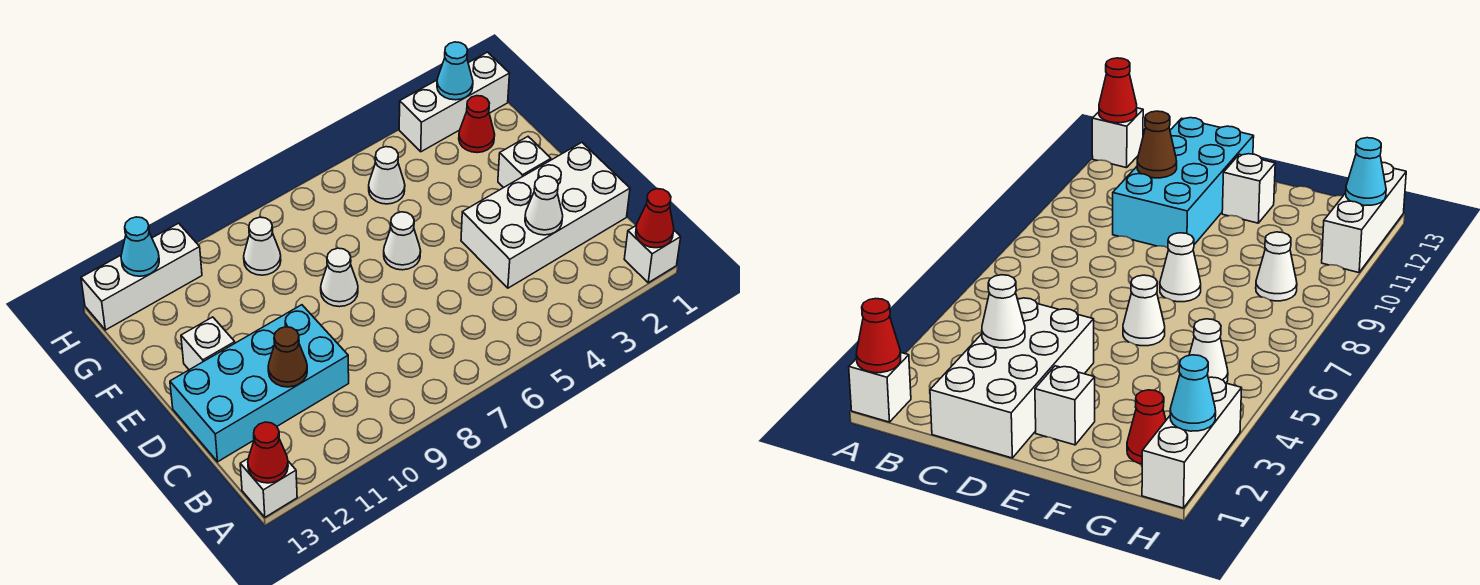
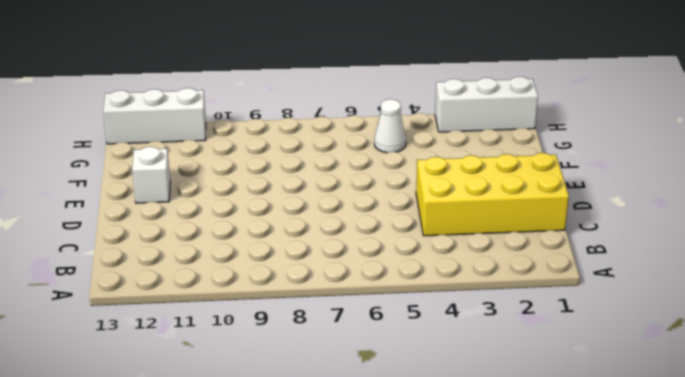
yellow 2x4 brick [416,153,569,236] -> white 2x4 brick [461,143,630,288]
none -> white 1x1 brick [624,225,681,283]
none -> white 1x1 brick [240,459,297,517]
none -> cyan 2x4 brick [170,305,349,462]

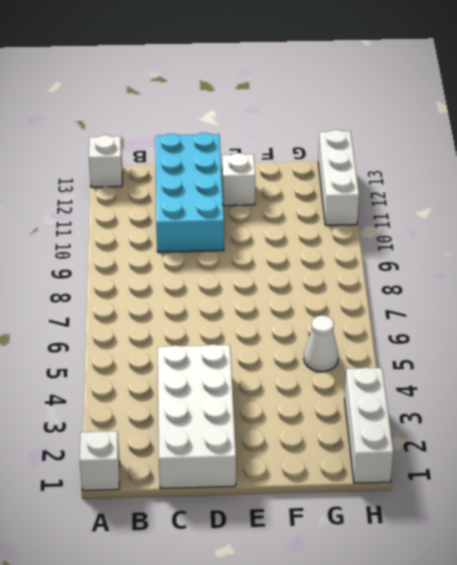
none -> white 1x1 brick [498,137,551,188]
none -> white 1x1 cone [384,212,421,270]
none -> white 1x1 cone [321,248,358,307]

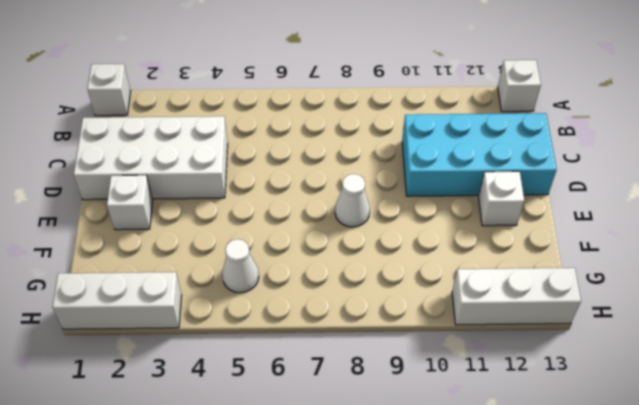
none -> white 1x1 cone [384,212,421,270]
none -> red 1x1 cone [459,96,495,153]
none -> white 1x1 cone [244,217,281,275]

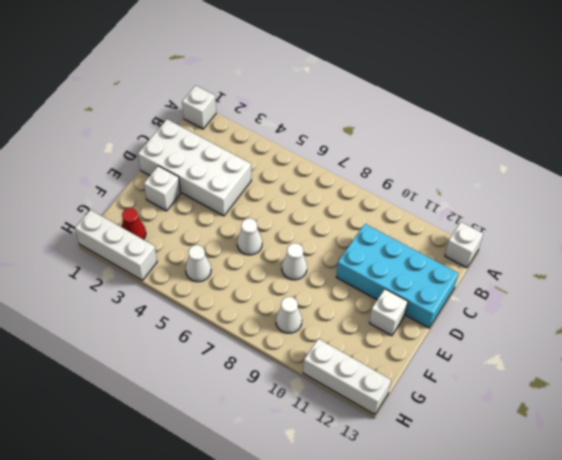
none -> red 1x1 cone [636,189,674,248]
none -> red 1x1 cone [248,422,288,483]
none -> white 1x1 cone [525,176,563,235]

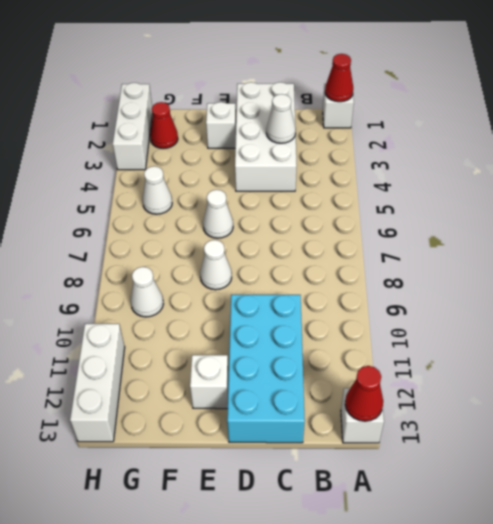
none -> brown 1x1 cone [268,327,307,387]
none -> cyan 1x1 cone [437,42,473,100]
none -> cyan 1x1 cone [121,217,159,276]

